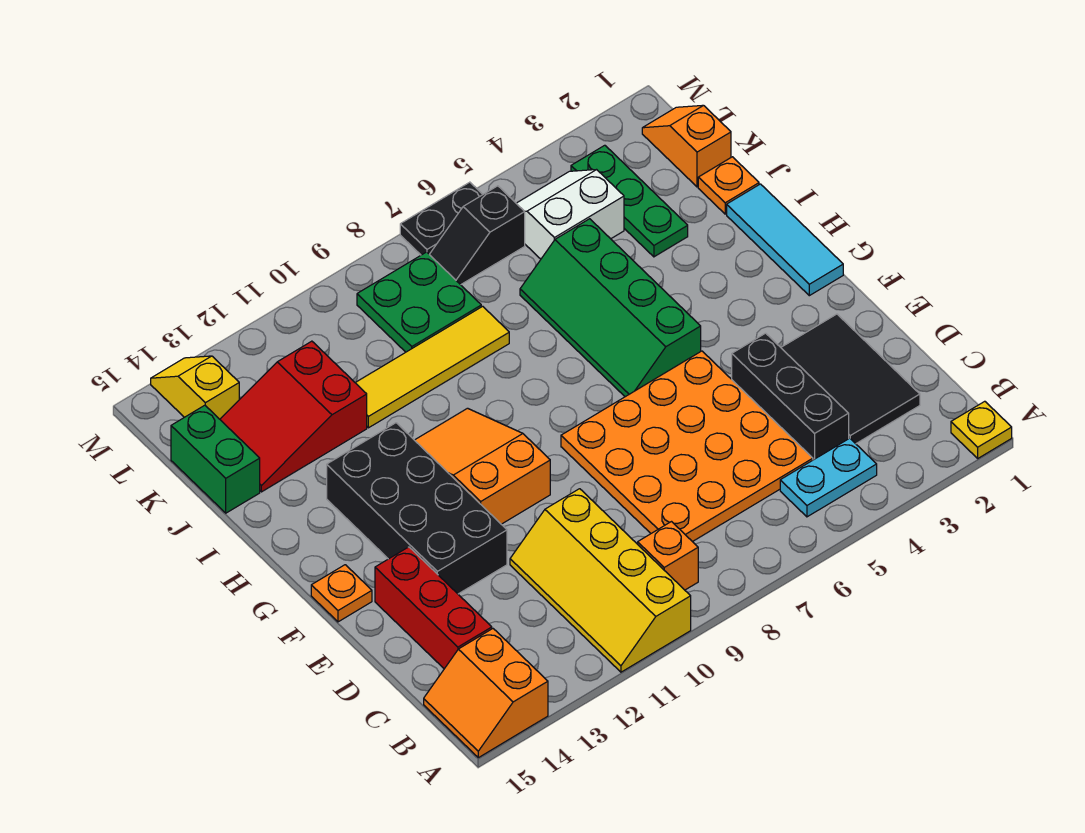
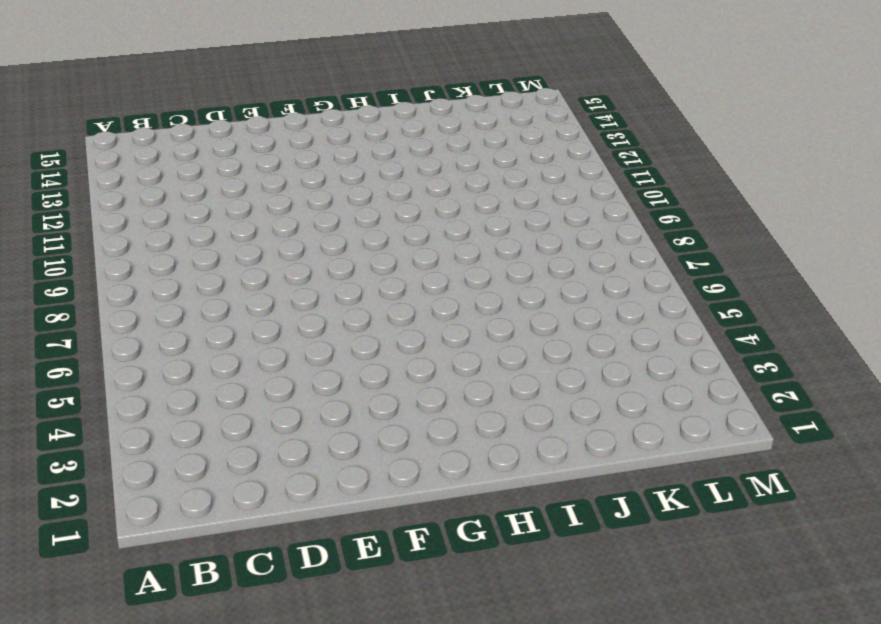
none -> yellow 1x1 plate [951,401,1012,458]
none -> yellow 2x4 slope [510,489,691,672]
none -> orange 2x2 slope [424,629,548,758]

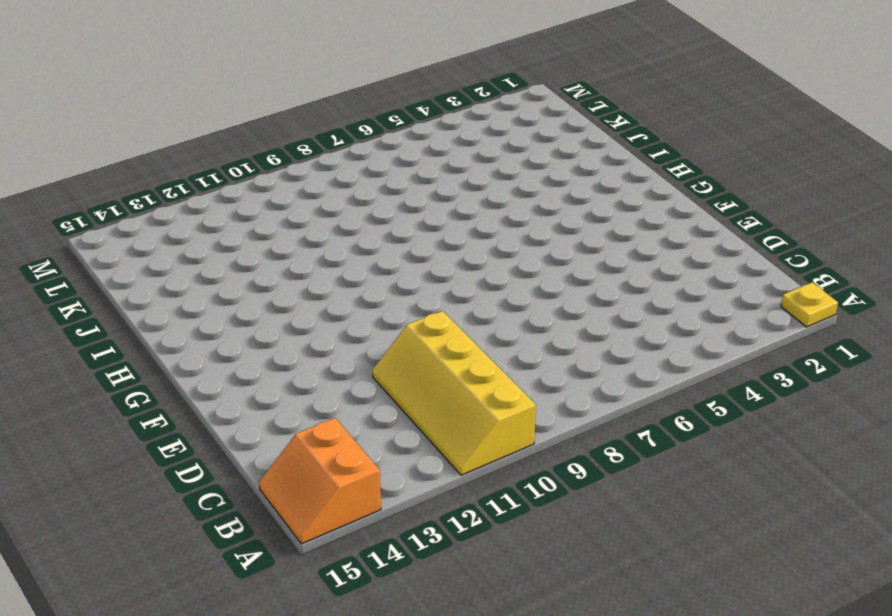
none -> cyan 1x2 plate [780,438,877,517]
none -> orange 1x1 brick [638,522,698,590]
none -> black 2x3 tile [781,314,920,444]

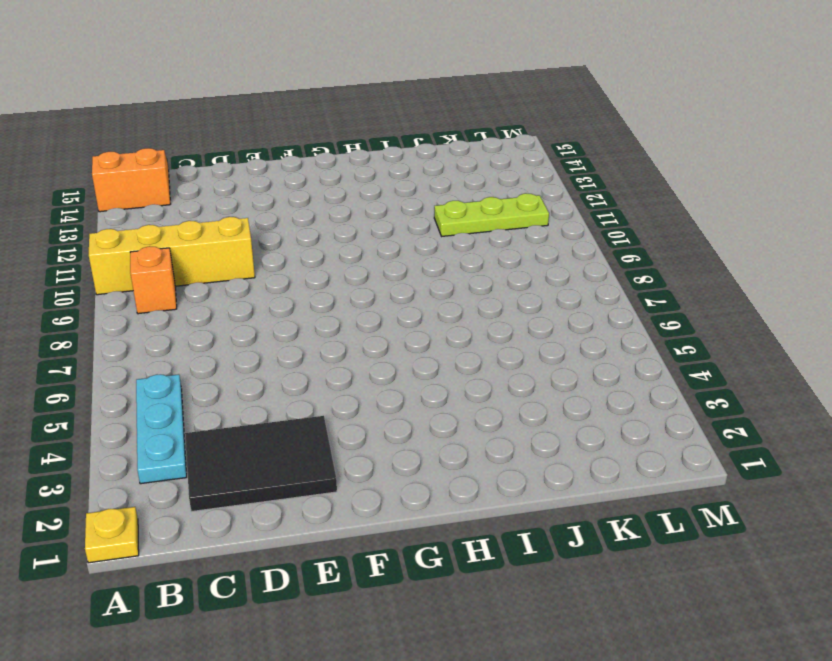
cyan 1x3 plate [136,374,187,484] -> cyan 1x2 plate [780,438,877,517]
lime 1x3 plate [434,193,549,236] -> yellow 1x4 tile [355,306,509,428]
none -> black 1x3 brick [732,333,849,460]
none -> orange 4x4 plate [561,351,813,542]
none -> red 1x3 brick [375,547,492,669]

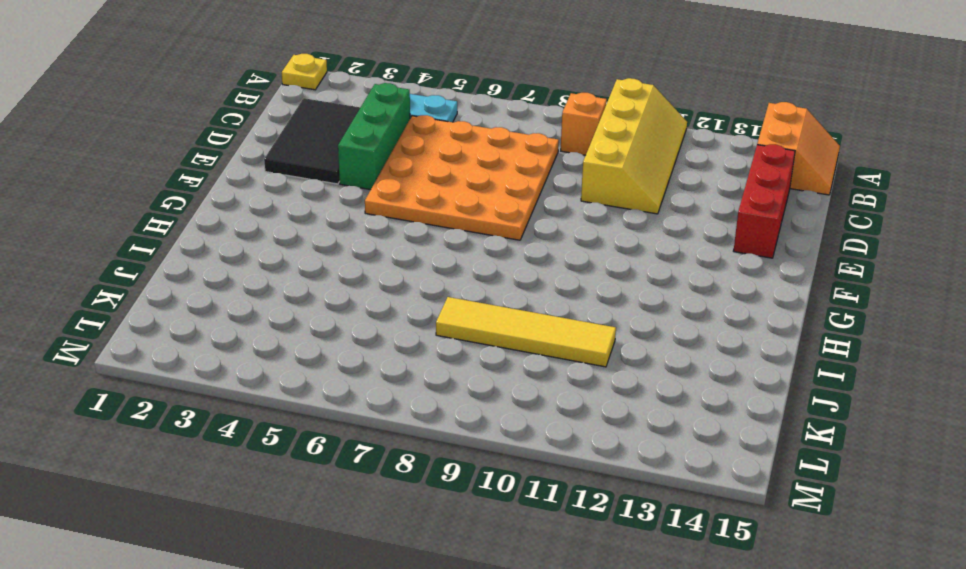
green 1x3 brick [338,83,410,190] -> black 1x3 brick [732,333,849,460]
none -> black 2x4 brick [327,423,507,594]
none -> orange 2x3 slope [415,408,550,524]
none -> orange 1x1 plate [311,565,372,622]

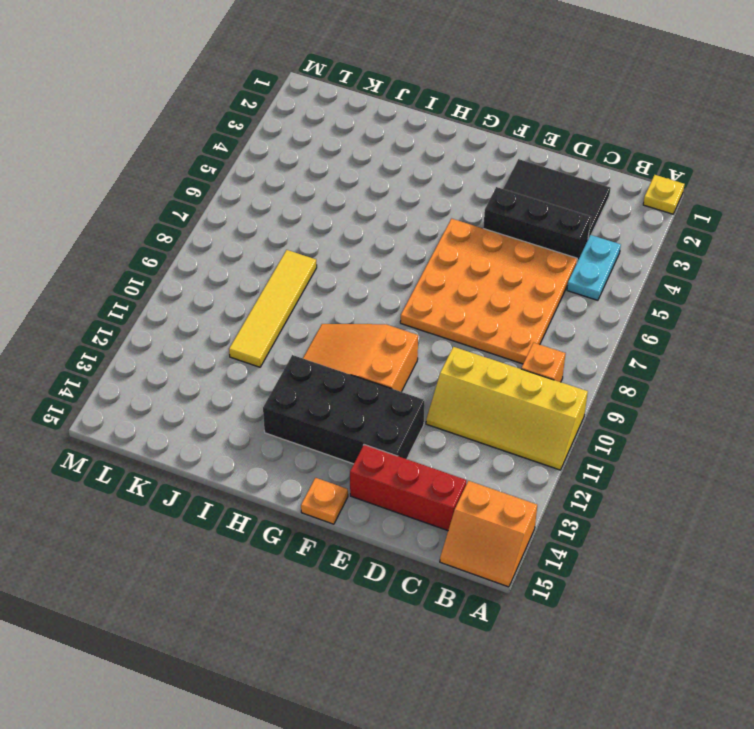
none -> cyan 1x3 tile [727,184,843,296]
none -> green 2x4 slope [520,219,701,397]
none -> orange 1x1 plate [698,157,759,214]

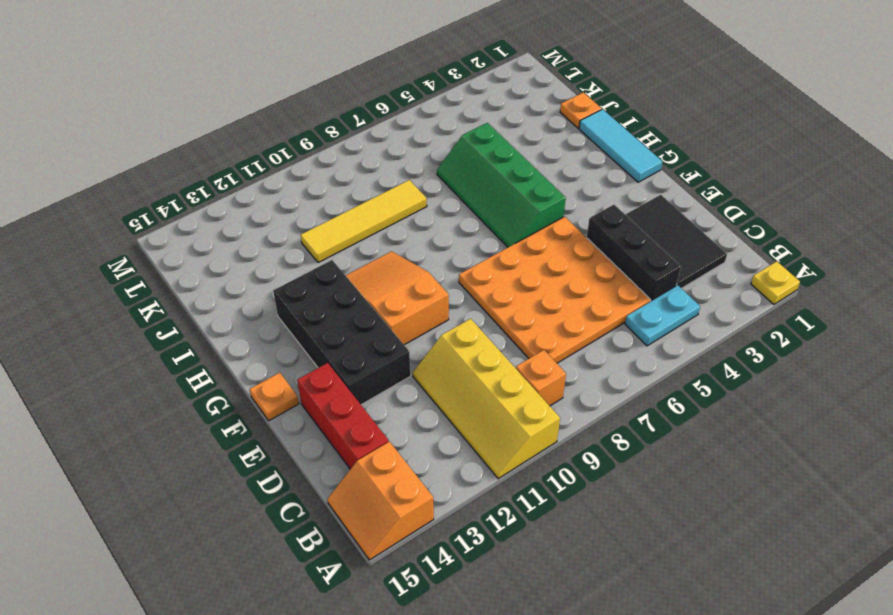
none -> green 1x3 plate [571,145,688,257]
none -> red 2x3 slope [220,341,367,492]
none -> green 1x2 brick [171,405,260,513]

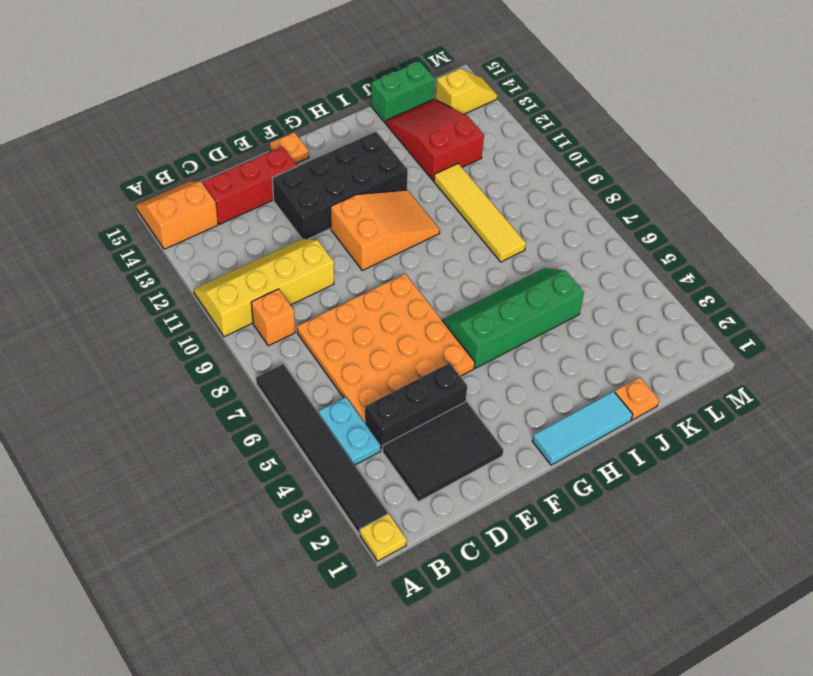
black 1x6 tile [256,364,388,534] -> none
none -> green 1x3 plate [571,145,688,257]
none -> orange 1x2 slope [642,105,731,187]
none -> white 2x2 slope [516,170,624,259]

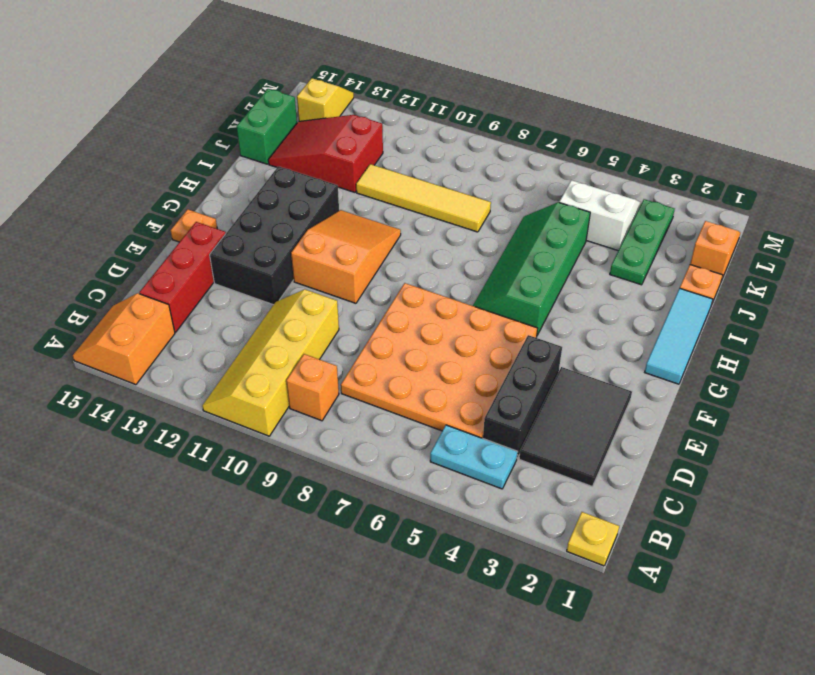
none -> green 2x2 plate [357,252,481,352]
none -> black 1x2 slope [429,186,525,285]
none -> black 1x2 plate [400,182,483,255]

